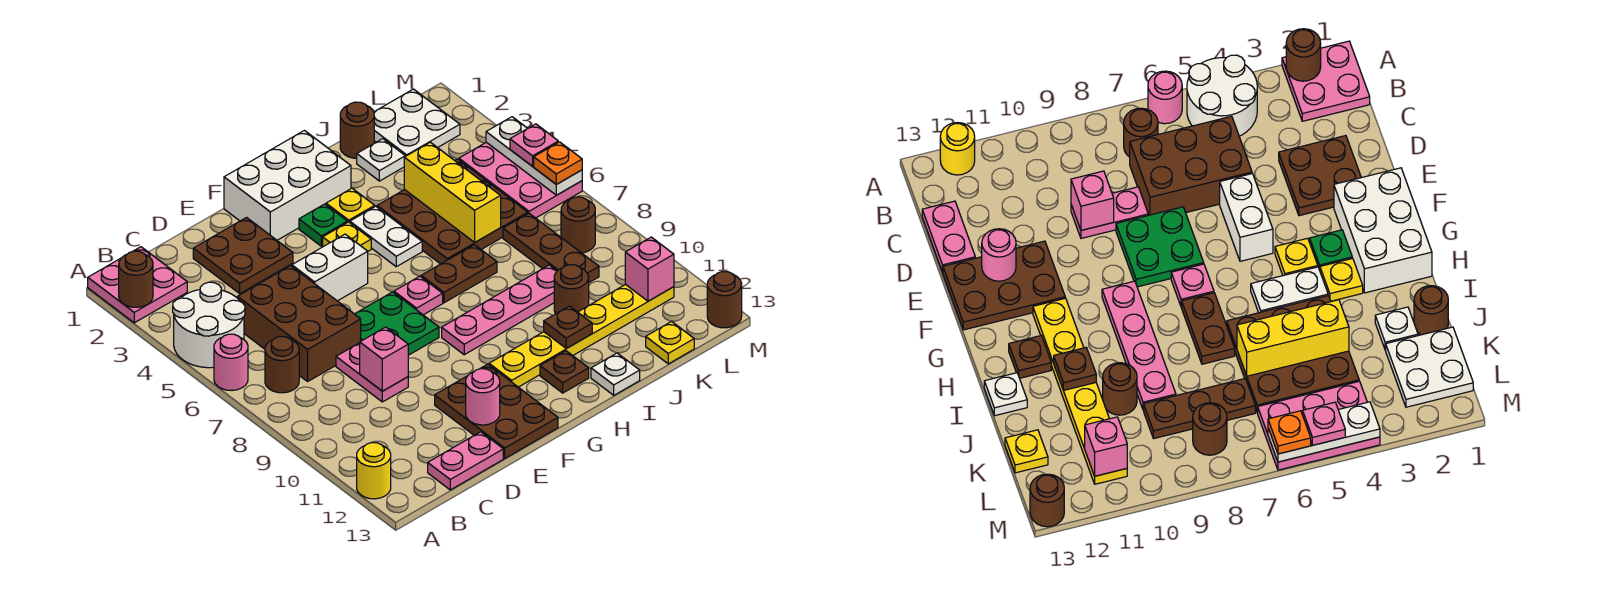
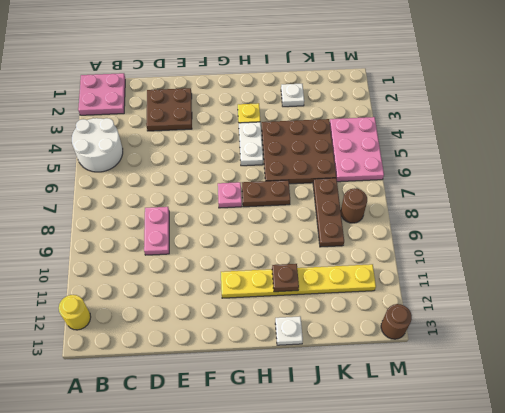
none -> pink 1x1 round brick [214,334,248,391]
none -> brown 1x1 round brick [265,337,299,393]
none -> brown 2x3 brick [237,266,361,381]
none -> pink 1x2 plate [428,432,503,490]

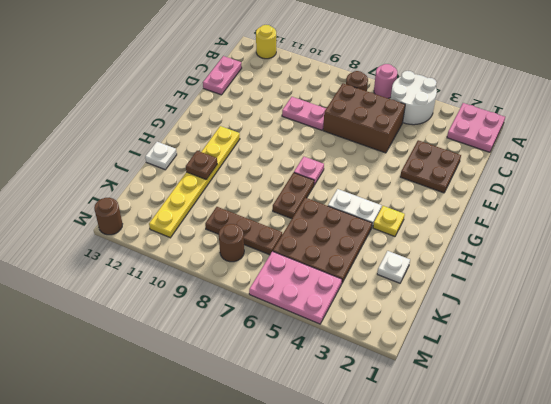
none -> white 1x2 brick [292,234,368,301]
none -> green 2x2 plate [355,292,439,355]
none -> brown 2x3 plate [435,364,558,458]
none -> white 2x3 brick [224,131,351,240]

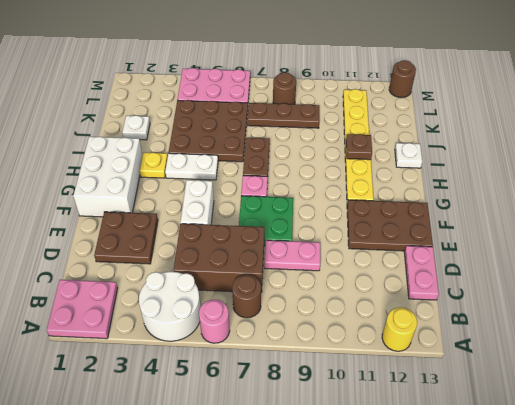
none -> green 1x1 plate [299,204,347,246]
none -> yellow 1x1 plate [323,222,371,251]
none -> pink 1x4 plate [442,265,557,355]
none -> brown 1x1 plate [540,351,589,393]

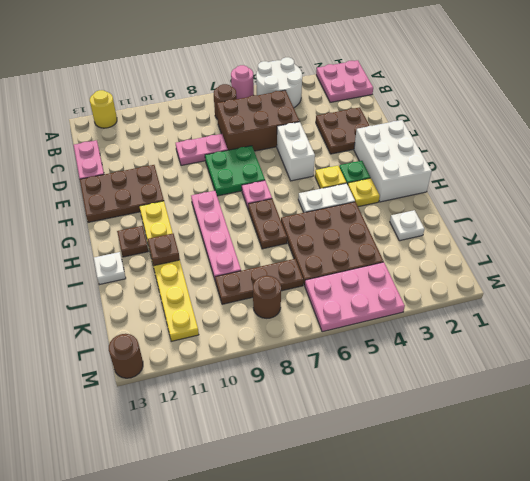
none -> brown 1x1 round brick [340,102,374,158]
none -> brown 1x1 round brick [554,265,589,314]
none -> white 2x2 plate [374,89,460,156]
none -> yellow 1x1 plate [646,322,694,364]

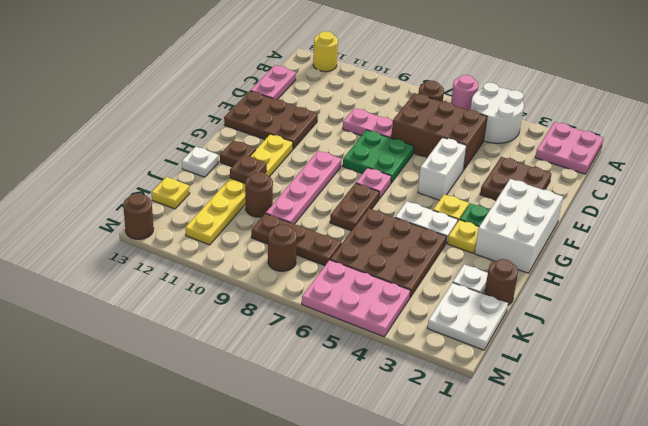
none -> brown 1x1 round brick [119,251,153,307]
none -> pink 1x1 brick [360,327,408,391]
none -> pink 1x1 round brick [466,369,500,425]
none -> yellow 1x3 brick [404,142,501,242]

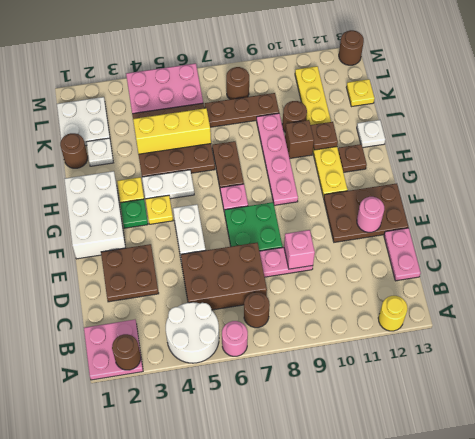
brown 1x1 brick [285,120,314,158] -> none
none -> pink 1x1 brick [625,237,674,301]
none -> white 1x3 plate [486,117,582,195]
none -> pink 1x1 plate [510,124,558,166]
none -> orange 1x1 plate [534,142,582,184]

